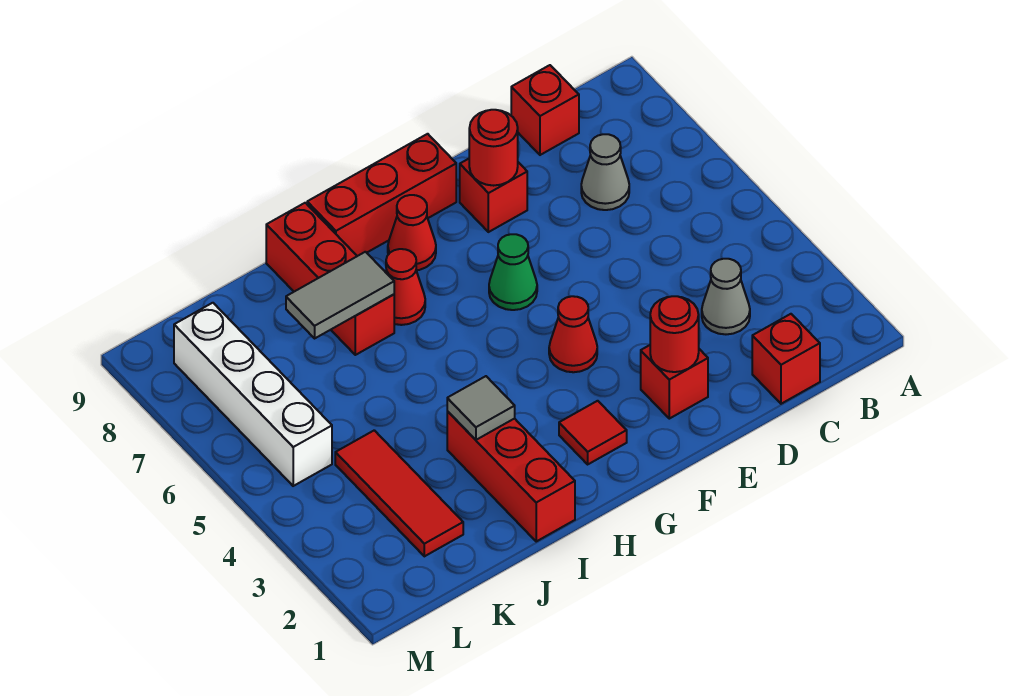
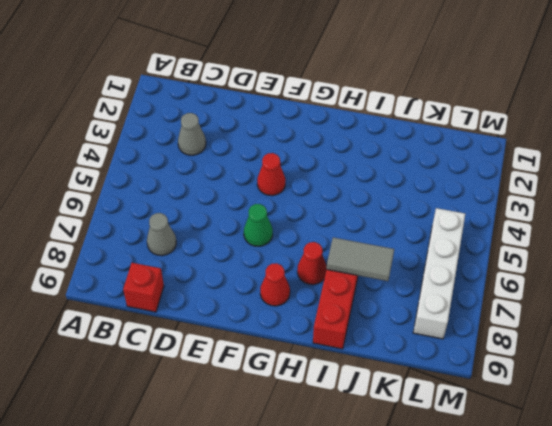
none -> red 1x1 brick [752,314,820,404]
none -> red 1x1 brick [641,345,708,419]
none -> red 1x1 brick [460,159,527,232]

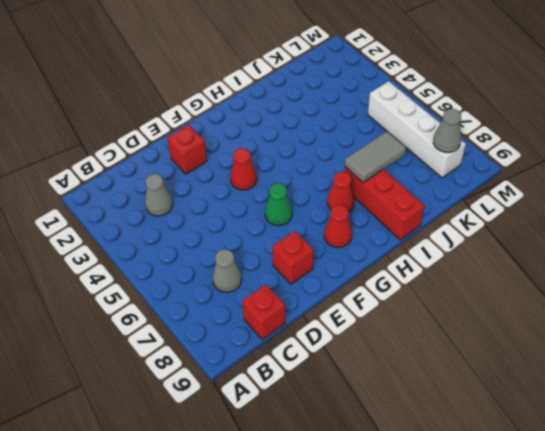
grey 1x1 cone [433,109,461,152] -> none
none -> red 1x1 brick [752,314,820,404]
none -> red 1x3 brick [307,134,456,256]
none -> red 1x1 tile [559,401,627,464]

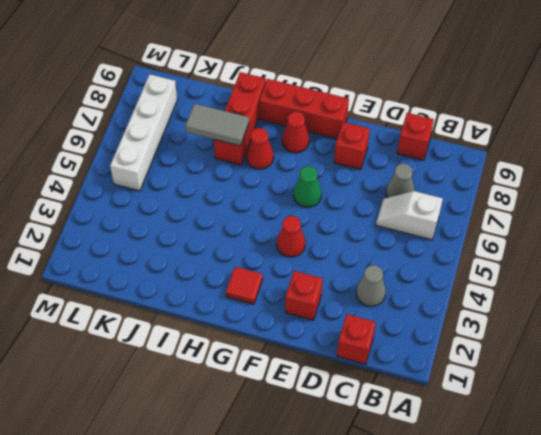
white 1x2 slope [376,191,443,240] -> none
none -> red 1x3 brick [447,411,575,541]
none -> red 1x3 tile [335,430,463,556]
none -> red 1x1 round brick [650,296,699,372]

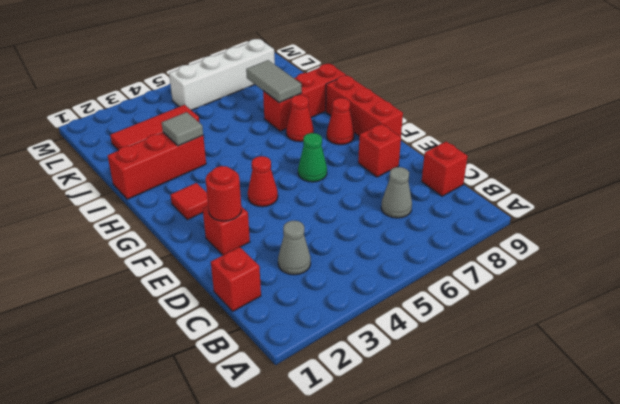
none -> red 1x1 round brick [469,110,518,186]

